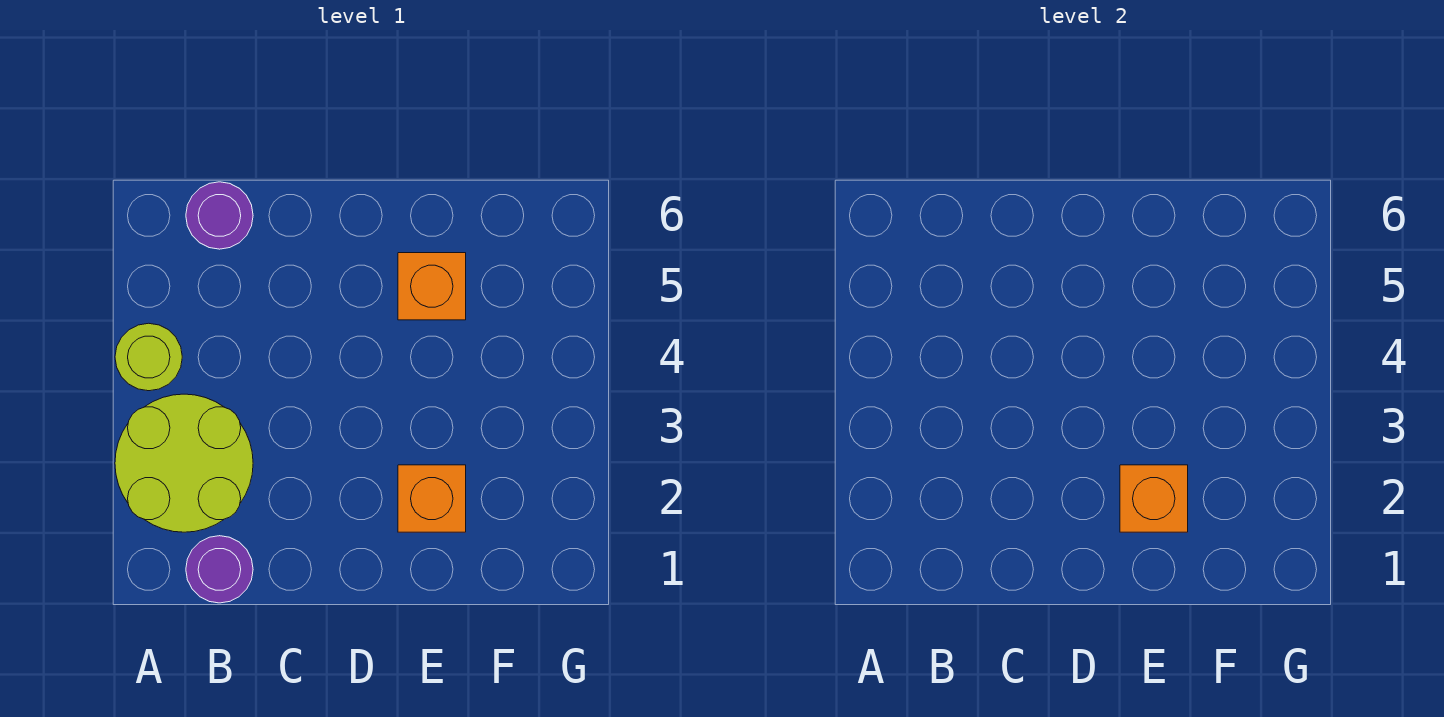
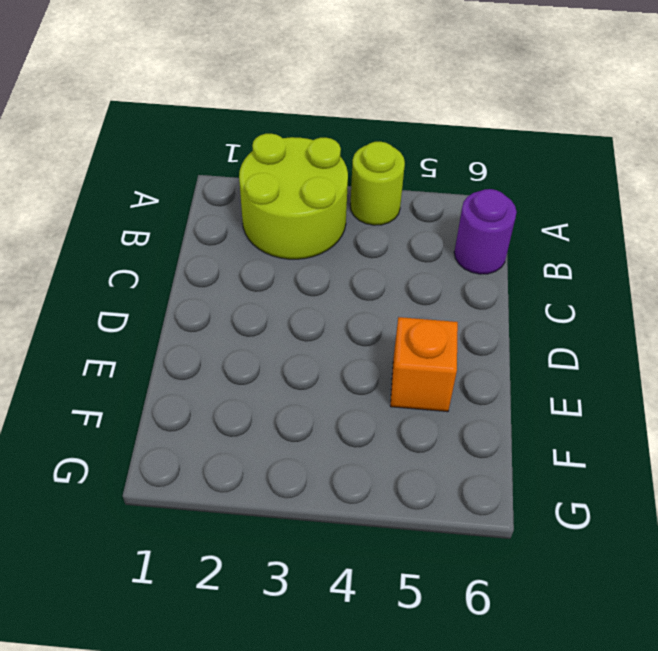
none -> purple 1x1 round brick [186,536,253,603]
none -> orange 1x1 brick [398,465,466,532]

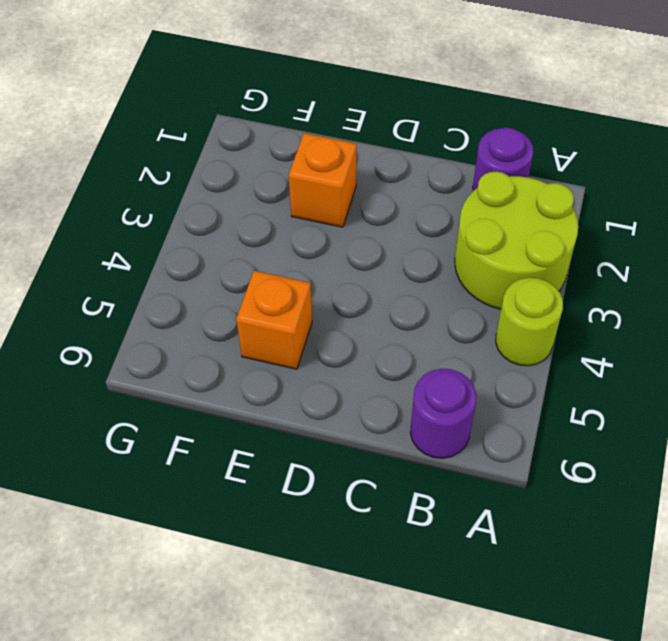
none -> orange 1x1 brick [1120,465,1188,532]

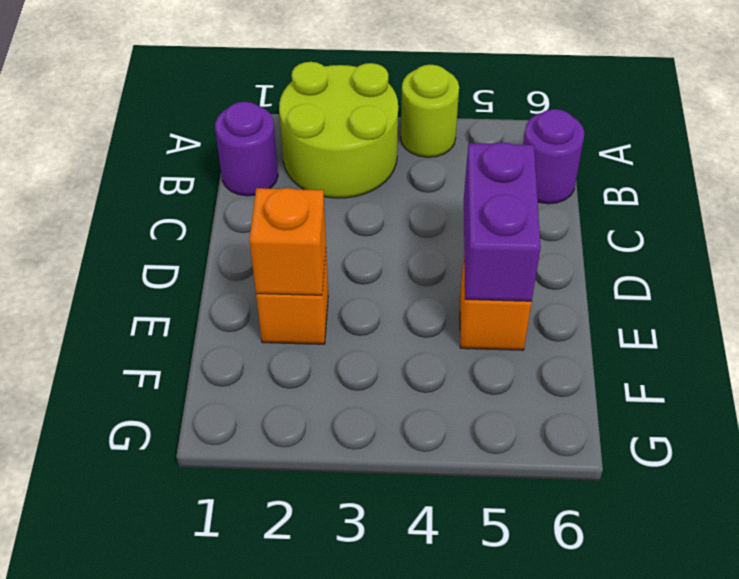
purple 1x2 brick [464,142,541,301] -> none

